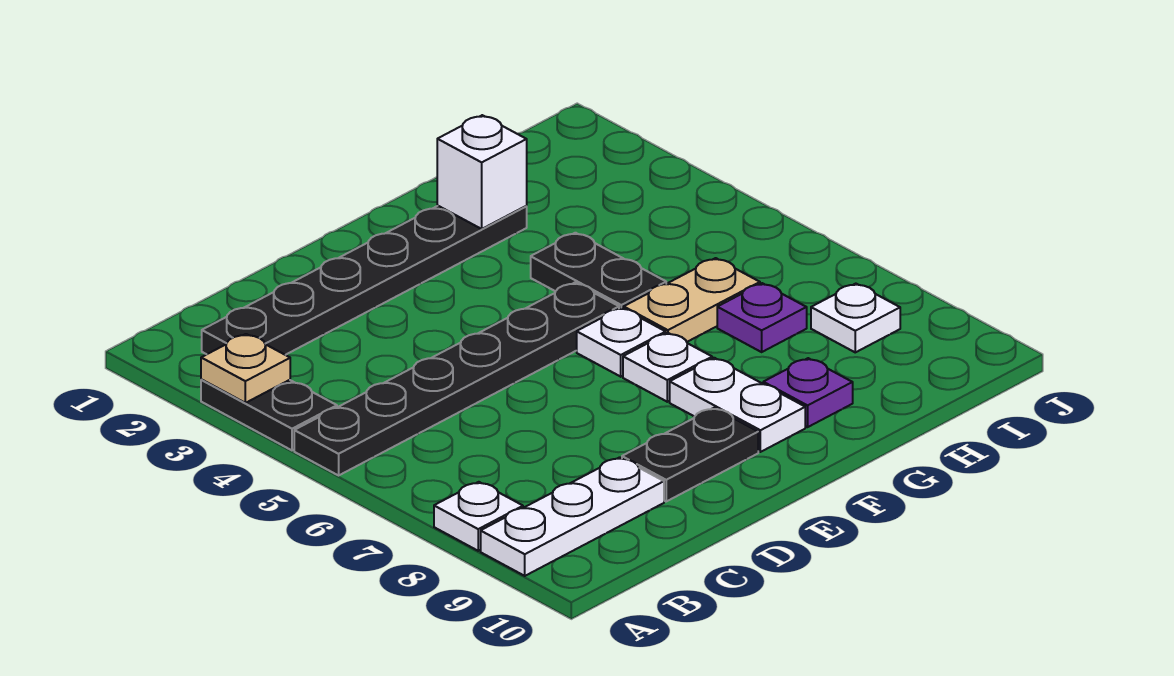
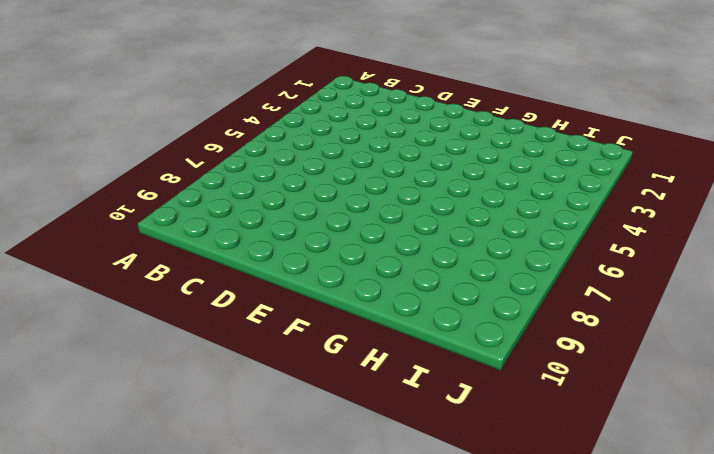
none -> black 1x2 plate [201,380,337,450]
none -> black 1x6 plate [294,283,619,475]
none -> white 1x1 plate [434,482,523,551]

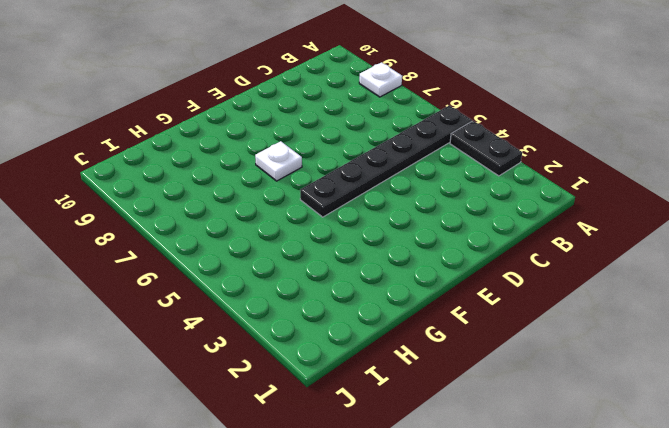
none -> white 1x3 plate [481,457,664,576]
none -> black 1x6 plate [202,206,527,355]
none -> black 1x2 plate [622,408,758,501]

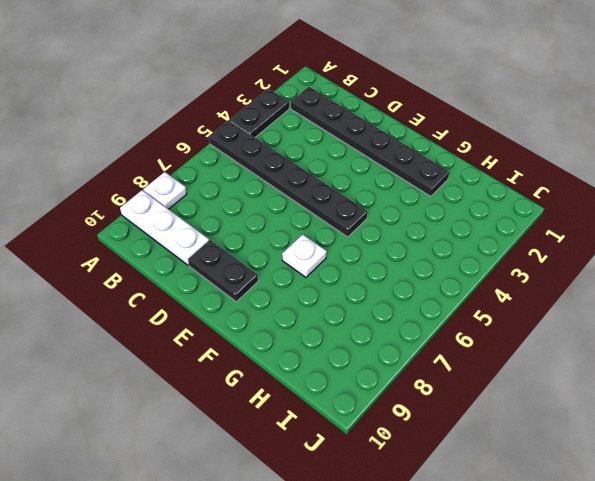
none -> white 1x1 plate [577,308,666,377]
none -> white 1x2 plate [670,358,805,452]
none -> black 1x2 plate [531,233,666,309]

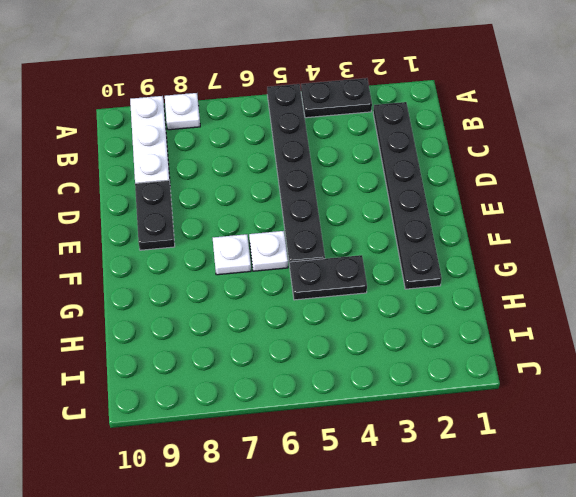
none -> white 1x2 plate [670,358,805,452]
none -> tan 1x2 plate [624,258,760,342]
none -> purple 1x1 plate [763,358,853,427]

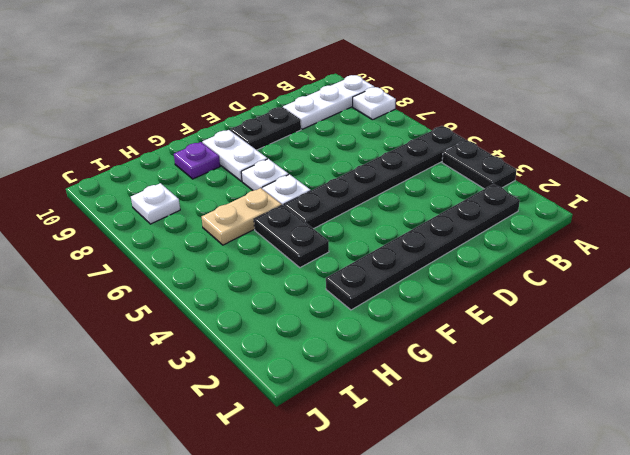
none -> purple 1x1 plate [717,283,807,352]
none -> tan 1x1 plate [201,334,290,403]
none -> white 1x1 brick [437,115,527,229]

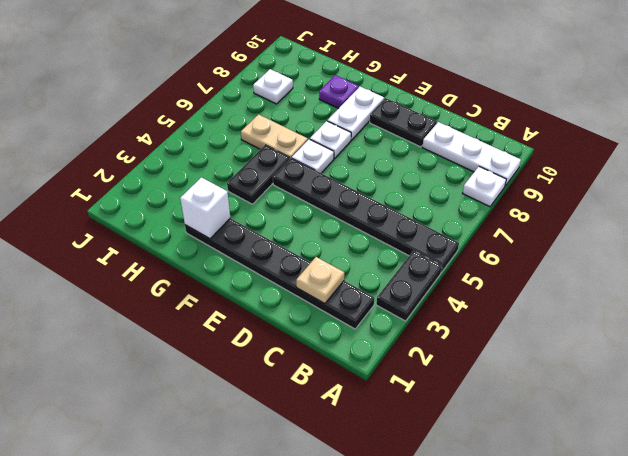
tan 1x1 plate [296,257,344,304] -> tan 1x1 plate moved to [201,334,290,403]
none -> purple 1x1 plate [717,283,807,352]

